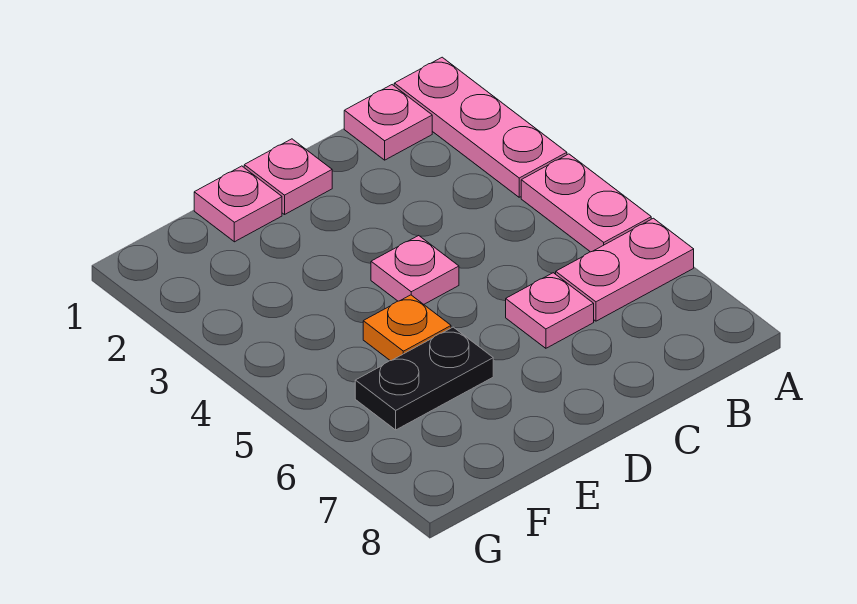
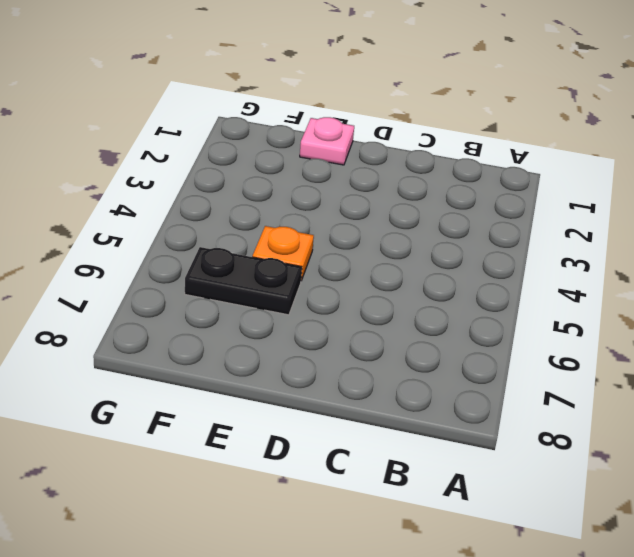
none -> pink 1x3 plate [394,57,567,197]
none -> pink 1x2 plate [521,154,651,252]

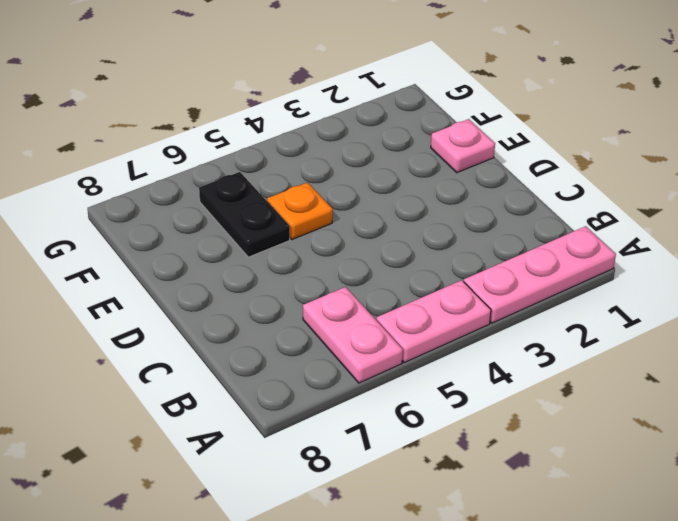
none -> pink 1x1 plate [344,85,432,160]
none -> pink 1x1 plate [506,273,594,348]

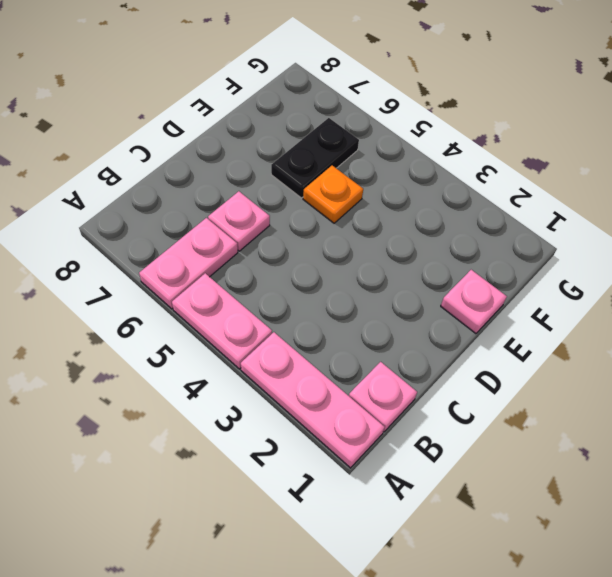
none -> pink 1x1 plate [244,139,332,214]
none -> pink 1x1 plate [371,236,459,304]

